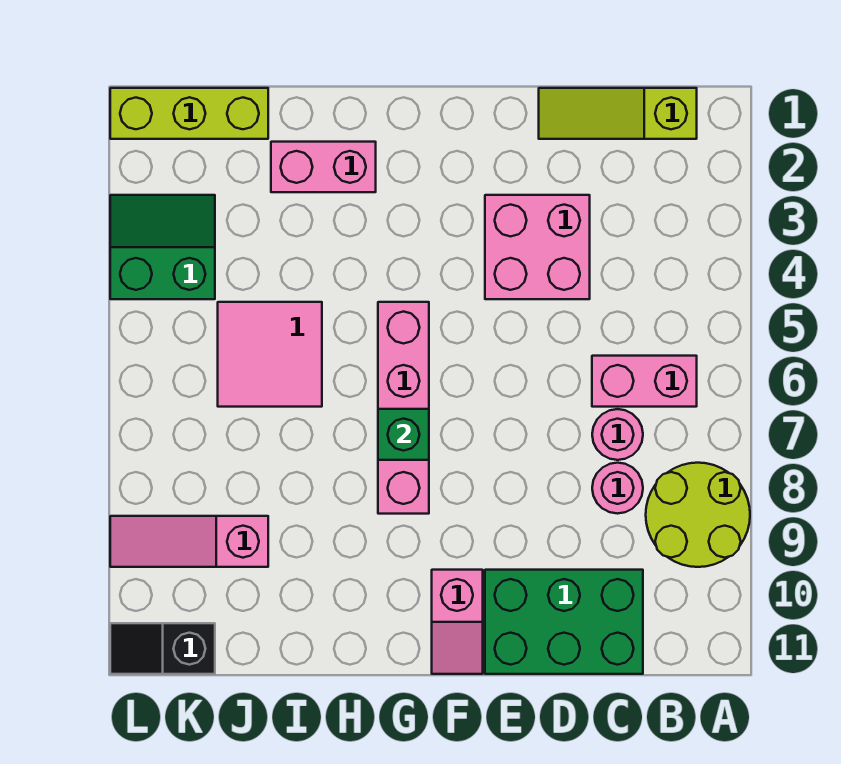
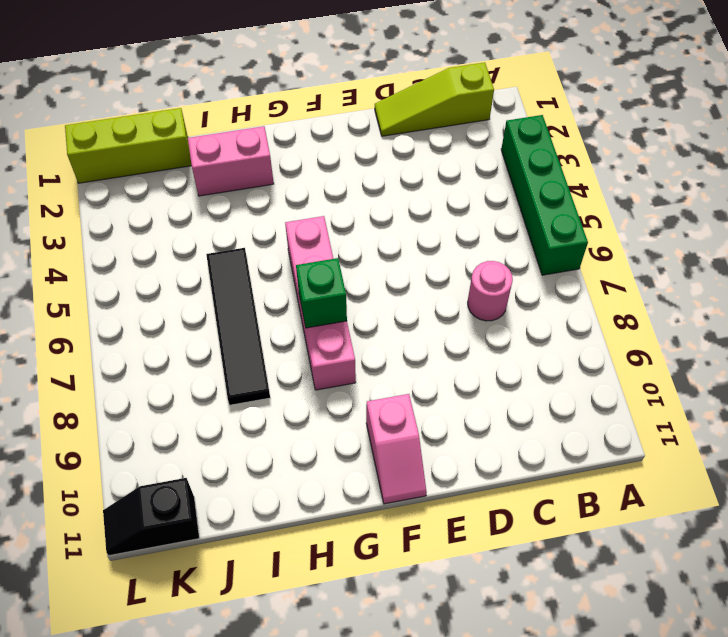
green 1x4 brick [501,115,588,275] -> none
black 1x4 tile [206,248,270,405] -> pink 2x2 tile [218,302,322,407]
none -> lime 2x2 round brick [646,463,750,567]
none -> pink 1x2 brick [592,356,697,407]
none -> pink 1x1 round brick [592,463,643,514]

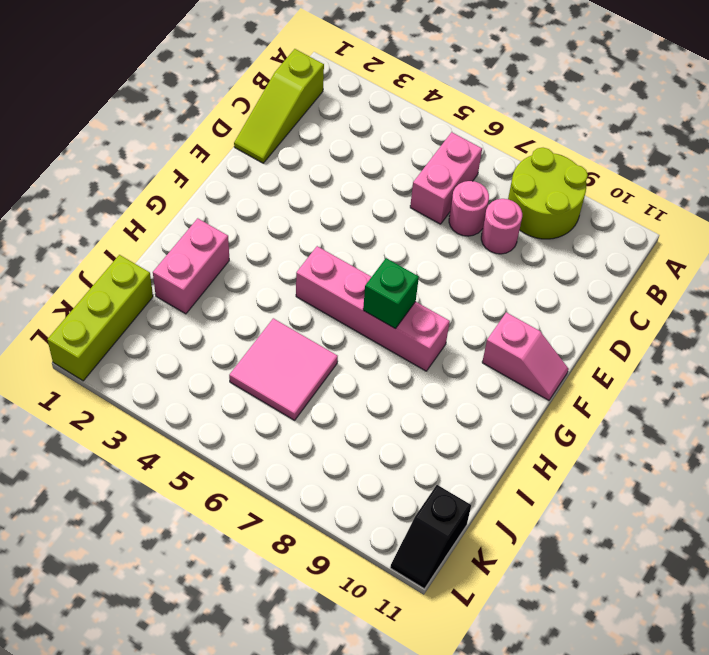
none -> green 2x3 brick [485,570,643,674]
none -> pink 2x2 brick [485,195,590,299]
none -> pink 1x3 slope [110,516,268,567]

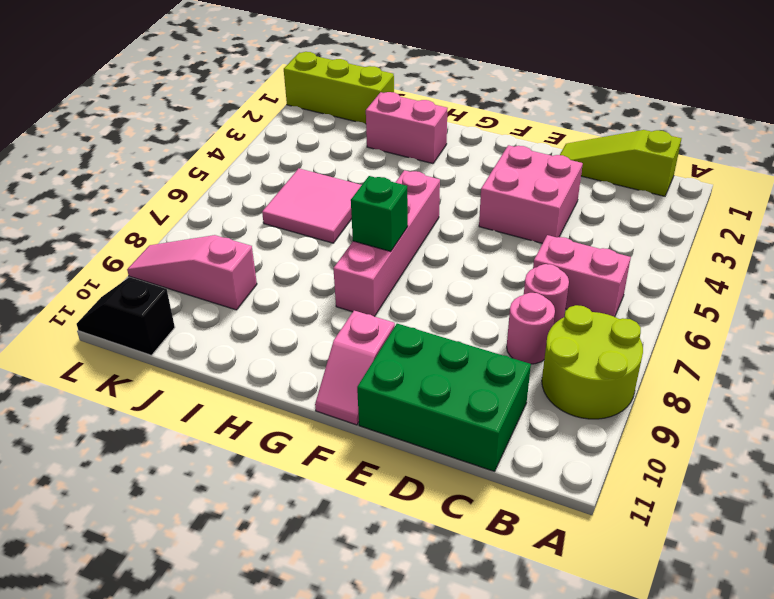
none -> green 2x2 slope [110,195,215,299]

